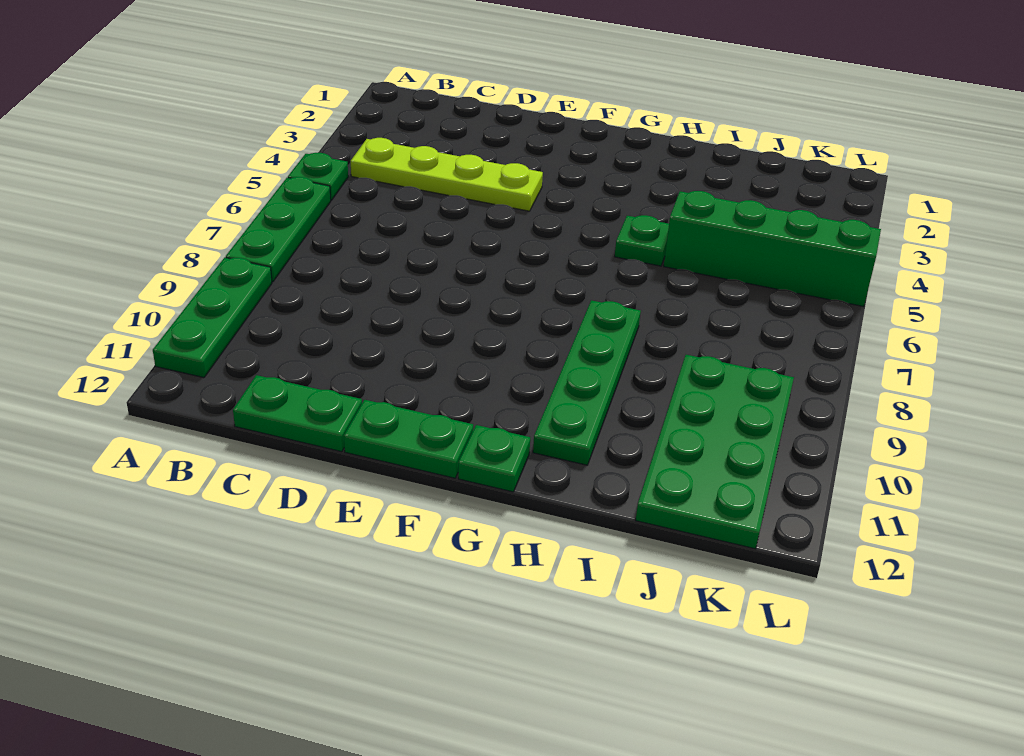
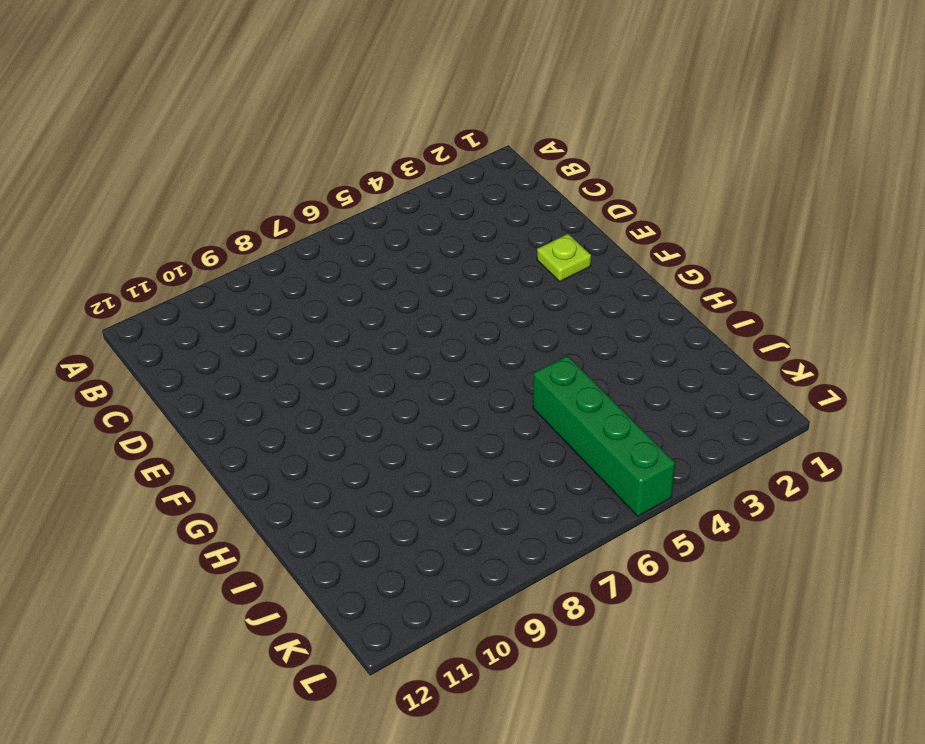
lime 1x1 plate [537,234,591,281] -> none
none -> green 1x1 plate [288,153,348,200]
none -> green 1x3 plate [226,177,331,282]

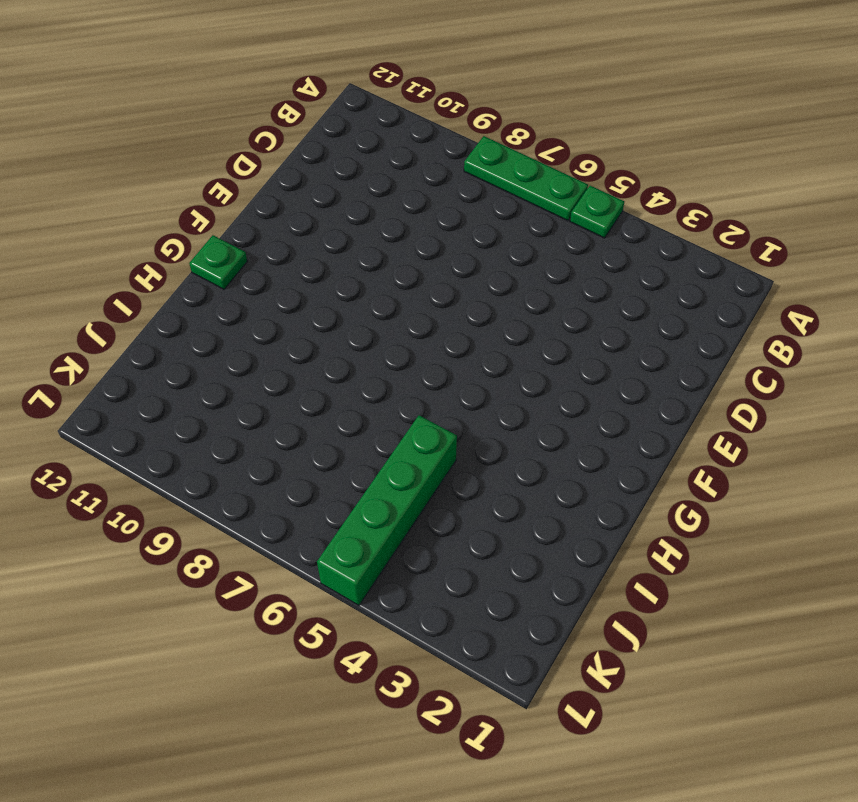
none -> green 1x3 plate [153,257,272,378]
none -> lime 1x4 plate [351,138,543,211]

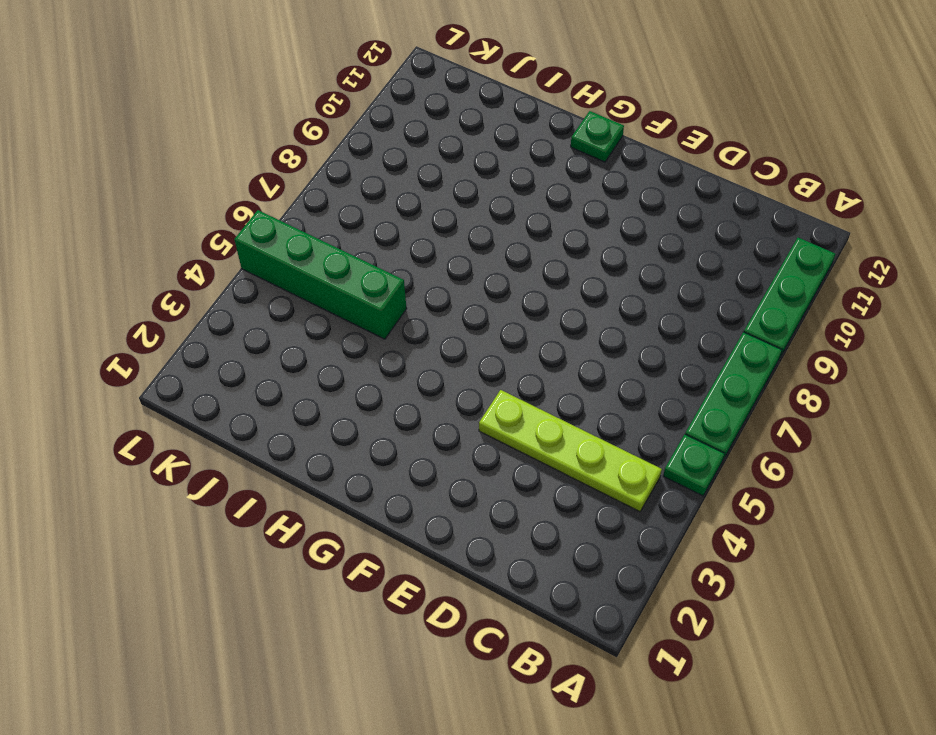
none -> green 1x2 plate [233,375,362,452]
none -> green 1x2 plate [344,400,473,478]

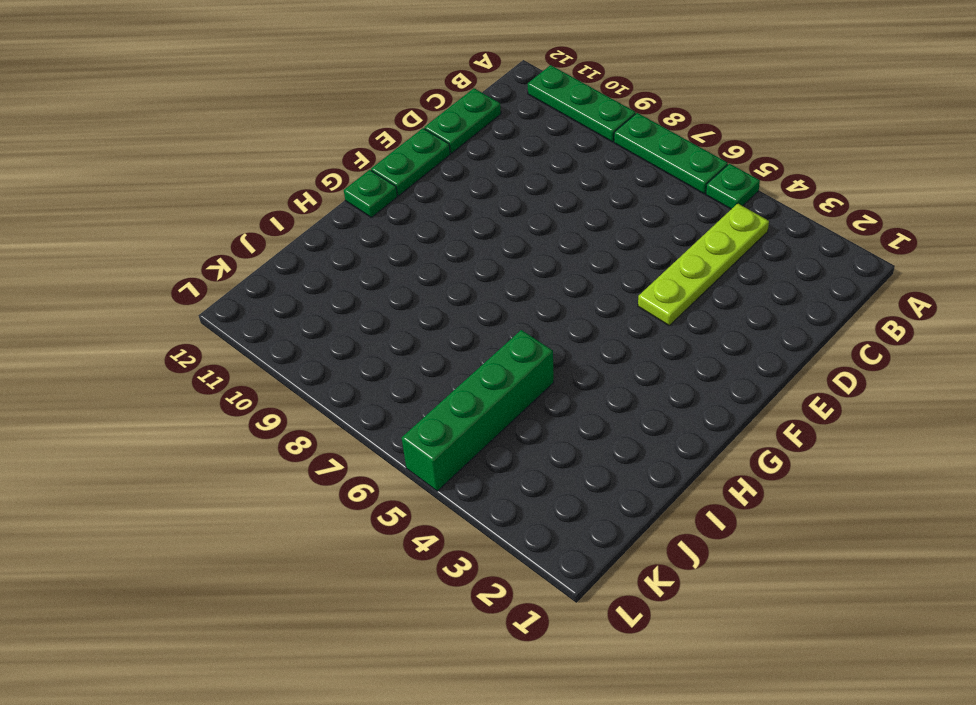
none -> green 1x1 plate [615,215,669,266]
none -> green 1x4 plate [533,300,641,465]

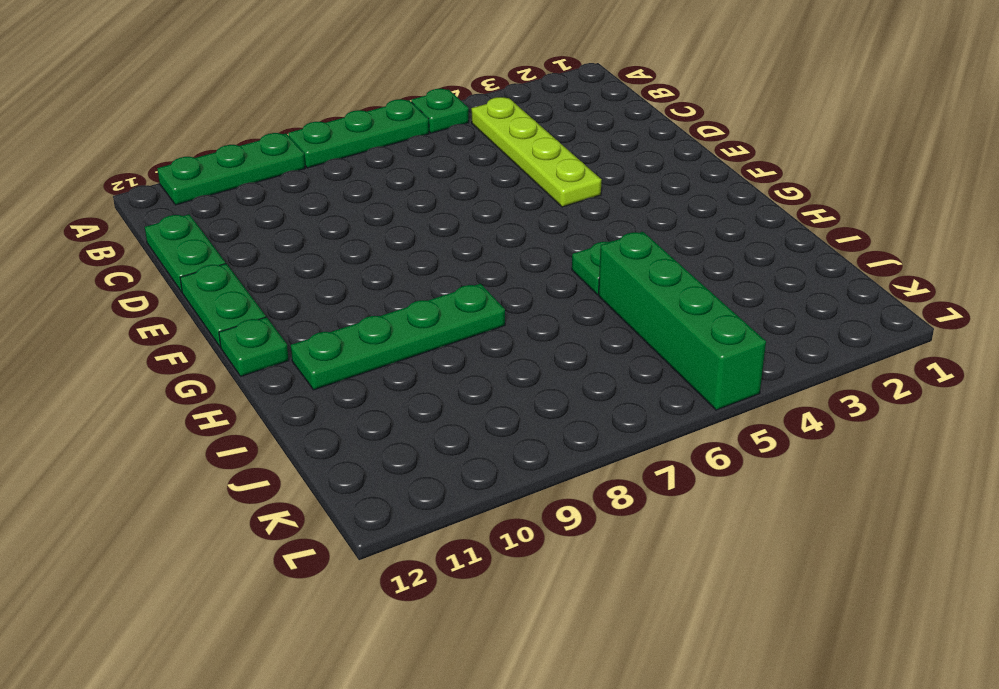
none -> green 2x4 plate [636,355,794,549]

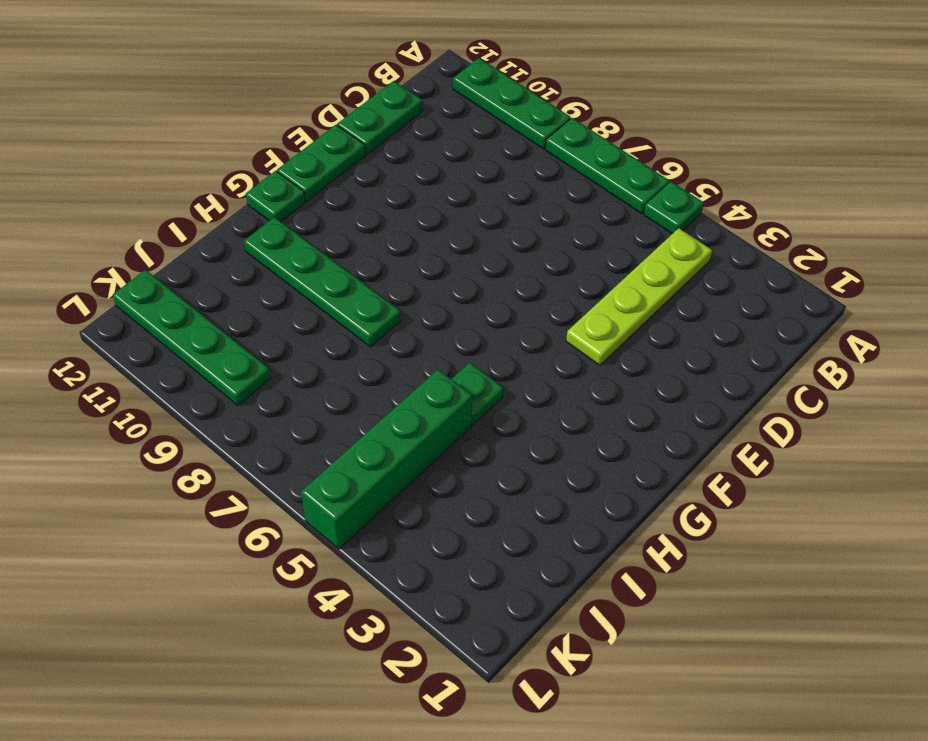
green 1x4 plate [113,270,271,405] -> green 2x4 plate [636,355,794,549]

